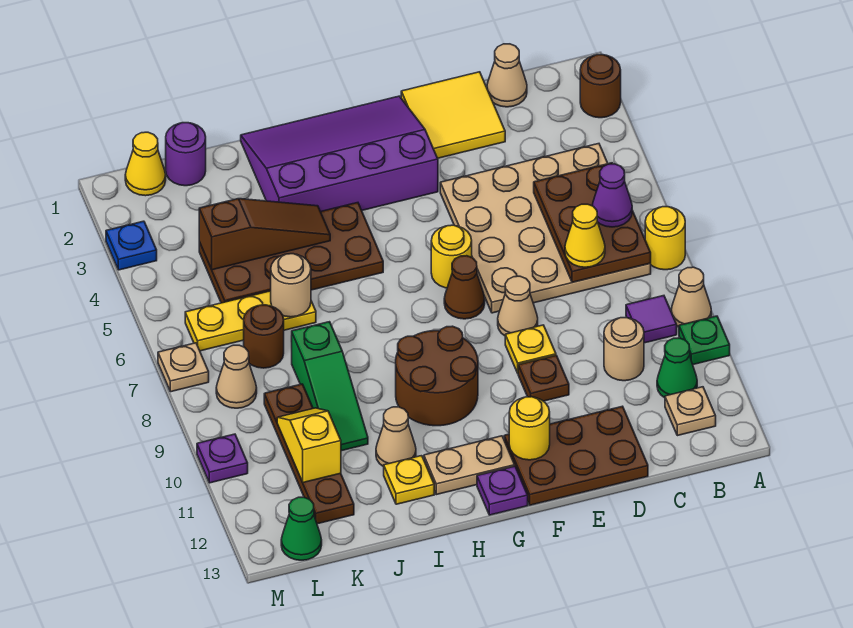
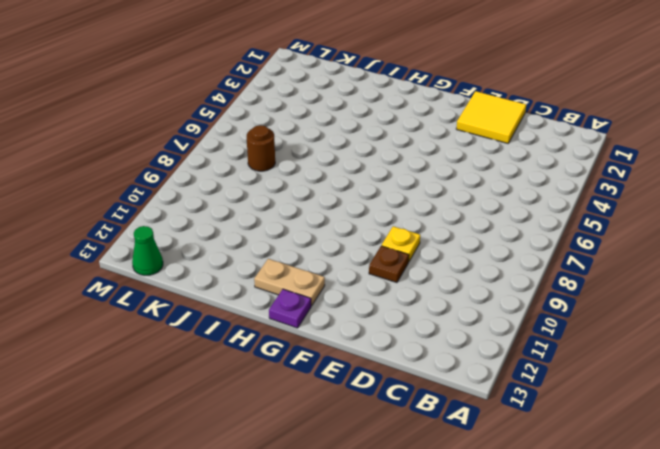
none -> brown 1x1 round brick [580,55,621,118]
none -> yellow 1x1 round brick [645,207,685,270]
none -> tan 1x1 cone [671,267,711,327]
none -> green 1x1 plate [679,316,730,364]

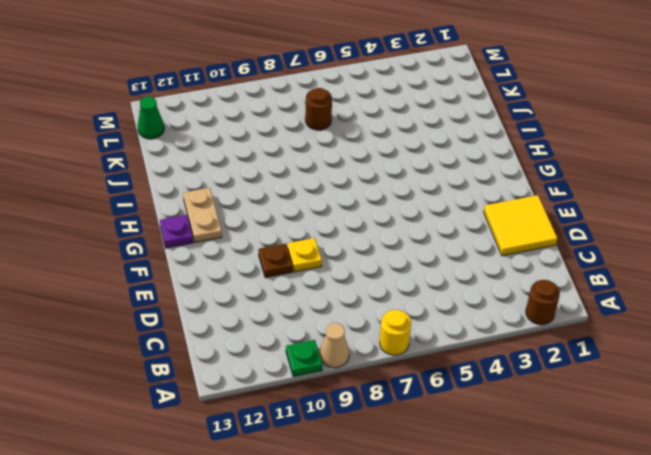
none -> tan 4x4 plate [440,144,651,313]
none -> purple 1x1 tile [626,296,677,343]
none -> green 1x1 cone [657,338,697,398]
none -> tan 1x1 plate [665,387,716,436]

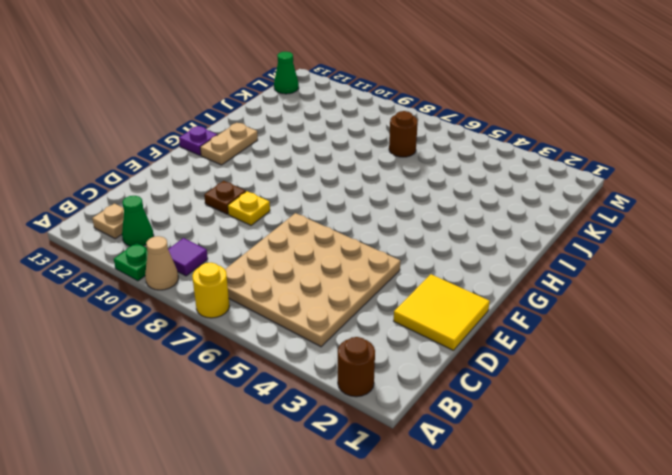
none -> tan 1x1 cone [487,44,527,107]
none -> tan 1x1 round brick [604,318,644,381]
none -> brown 2x3 plate [504,406,648,505]
none -> tan 1x1 cone [498,276,538,336]

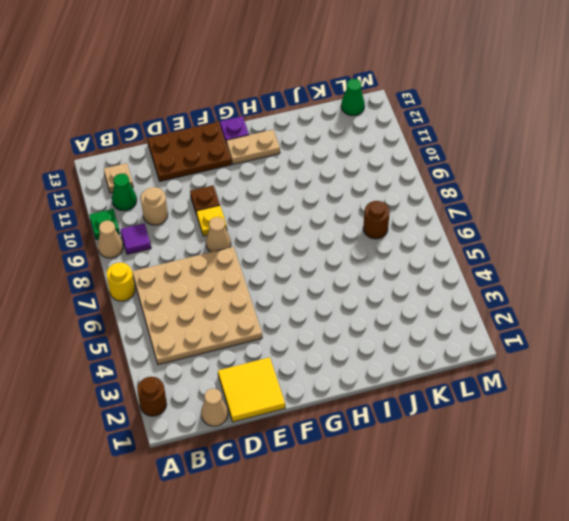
none -> purple 3x4 slope [241,96,438,212]
none -> yellow 1x1 round brick [431,225,472,288]
none -> brown 1x1 cone [444,256,485,319]
none -> brown 2x2 round brick [396,326,478,426]

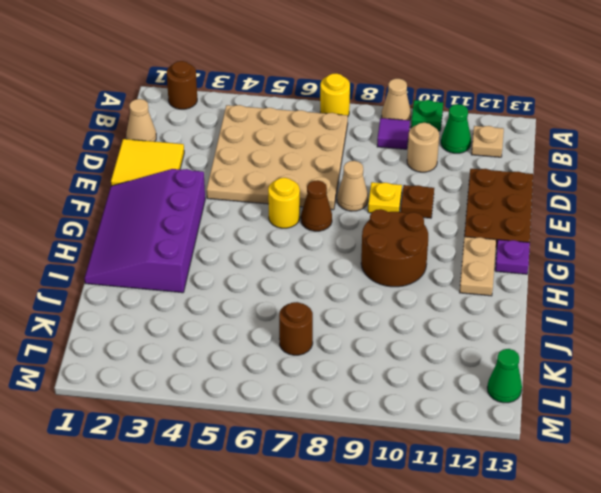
none -> brown 2x4 plate [199,203,383,303]
none -> tan 1x1 cone [376,407,416,467]
none -> yellow 1x1 plate [384,456,434,504]
none -> yellow 1x3 plate [185,291,316,351]

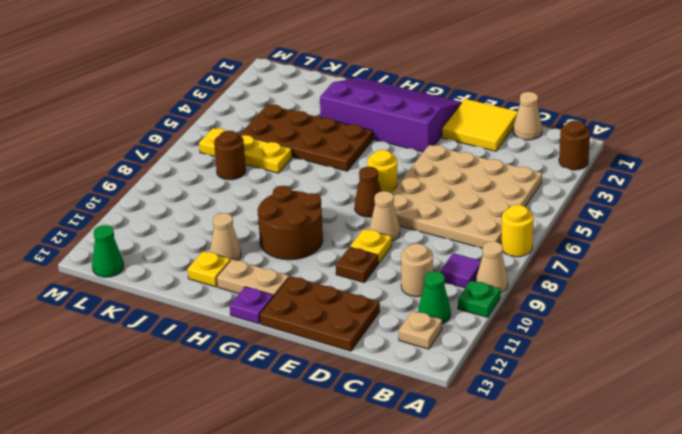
none -> green 1x3 slope [291,322,368,451]
none -> purple 1x1 round brick [166,123,206,186]
none -> brown 1x4 plate [264,384,354,524]
none -> yellow 1x1 cone [125,132,166,196]

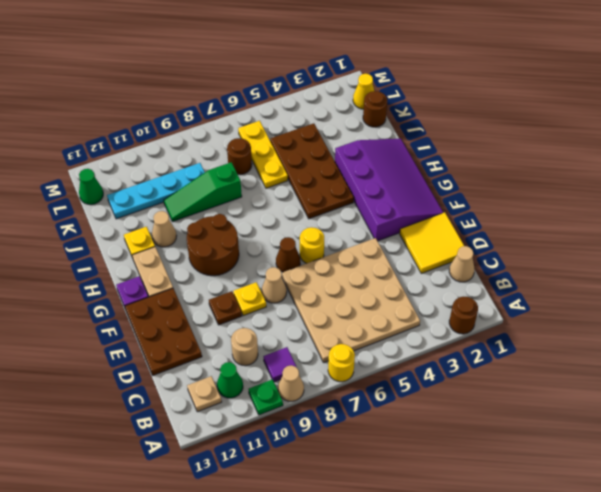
brown 1x1 round brick [363,91,387,127] -> purple 1x1 round brick [166,123,206,186]
cyan 1x4 plate [107,163,205,219] -> brown 1x4 plate [264,384,354,524]
none -> tan 1x1 cone [216,345,257,408]
none -> blue 1x1 plate [106,221,157,270]
none -> tan 1x1 plate [158,343,209,392]
none -> purple 1x1 plate [197,434,248,483]

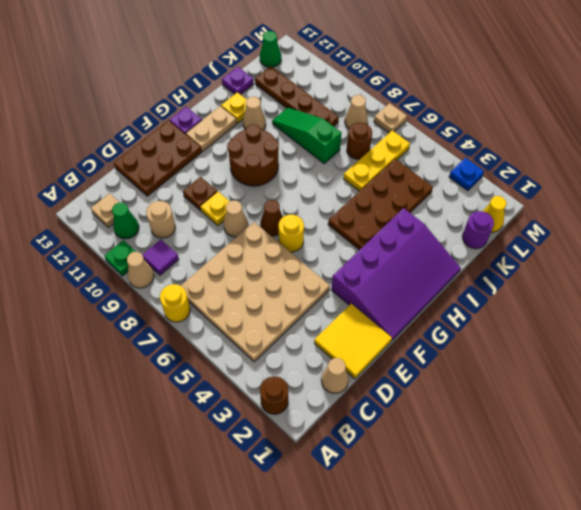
purple 1x1 plate [222,67,254,95] -> purple 1x1 plate moved to [197,434,248,483]
none -> brown 2x3 plate [534,163,651,282]
none -> yellow 1x1 round brick [509,397,550,460]
none -> brown 1x3 slope [199,199,330,270]
none -> tan 1x1 round brick [271,254,311,317]

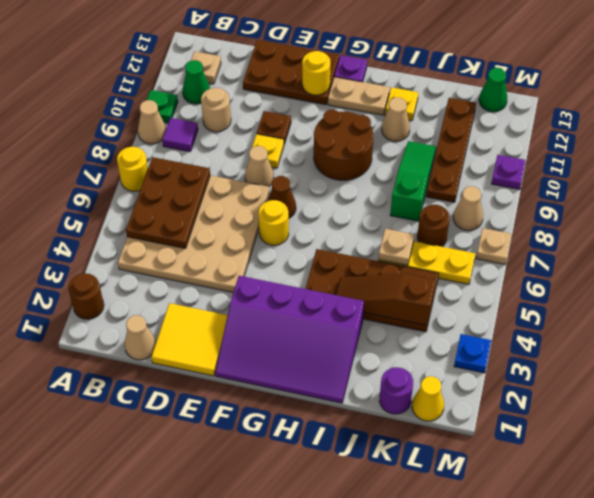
tan 1x1 plate [378,229,414,266] -> tan 1x1 round brick [271,254,311,317]
none -> yellow 1x2 slope [277,408,341,483]
none -> purple 1x1 cone [592,164,632,227]
none -> yellow 1x1 cone [565,204,605,267]

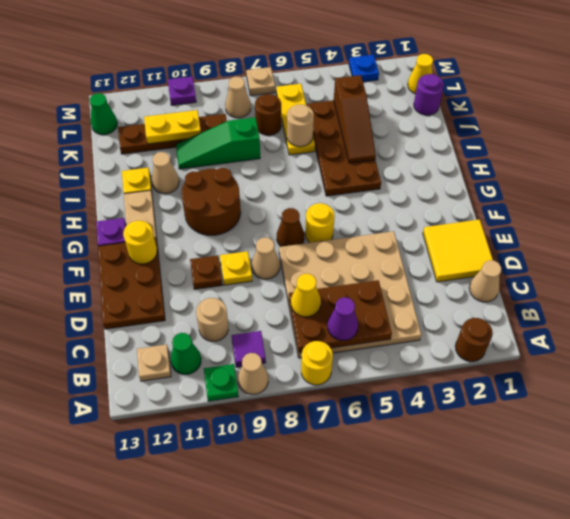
yellow 1x2 plate [144,110,201,144] -> yellow 1x2 slope [277,408,341,483]
none -> purple 3x4 slope [241,96,438,212]

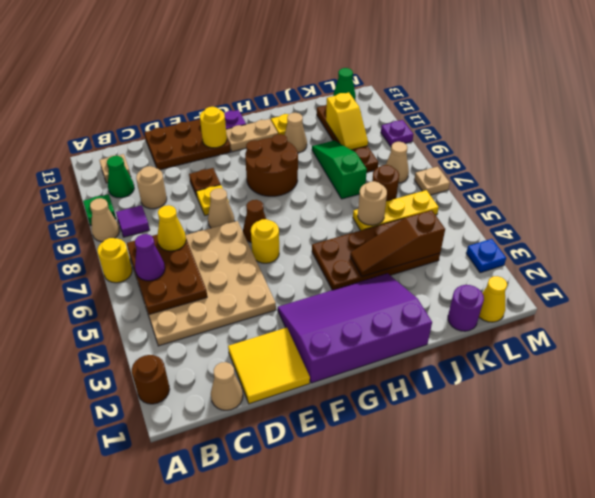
purple 3x4 slope [278,273,432,383] -> purple 3x4 slope turned to [241,96,438,212]

